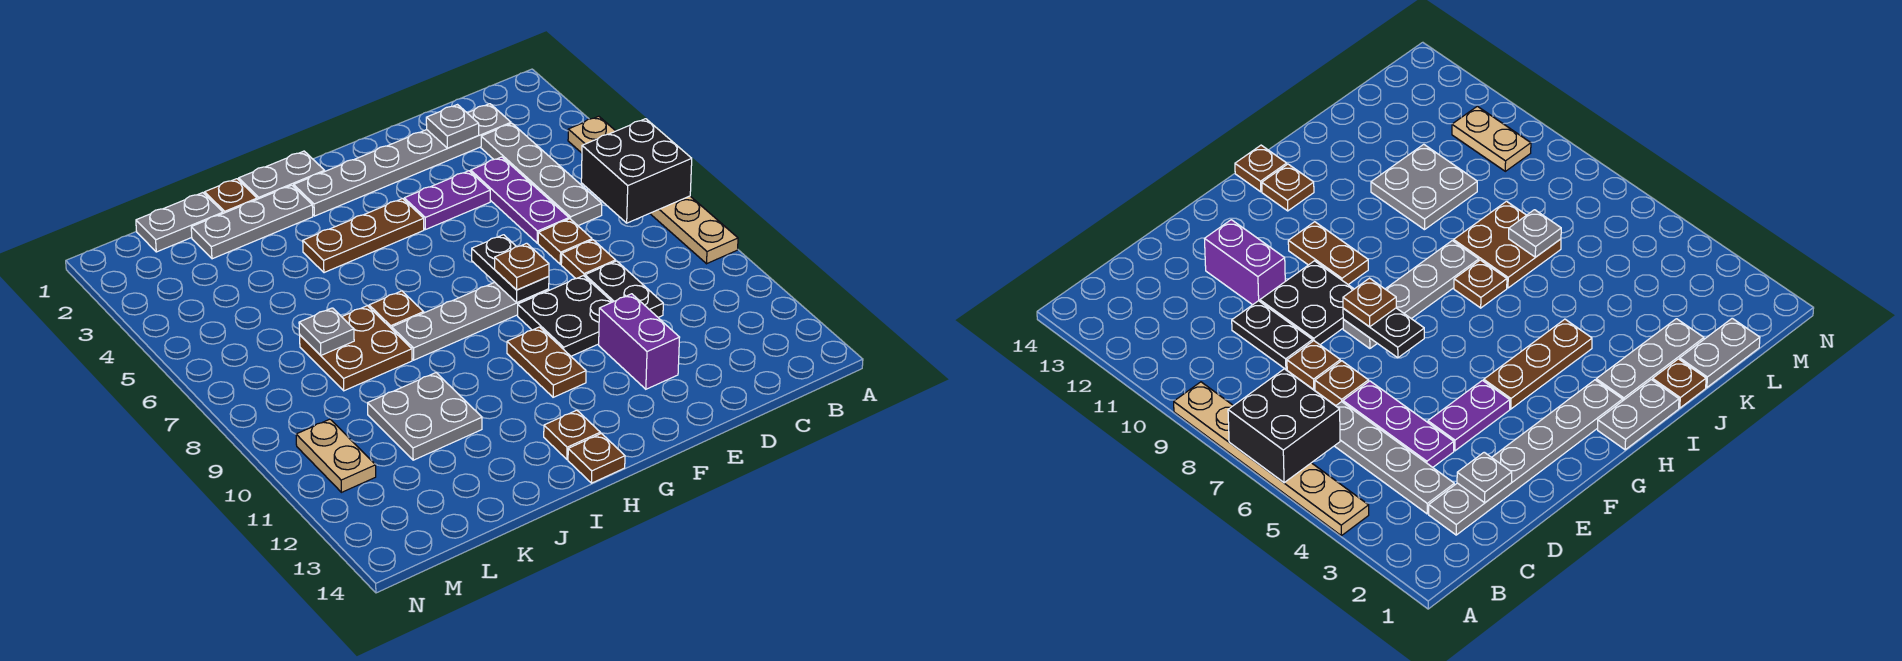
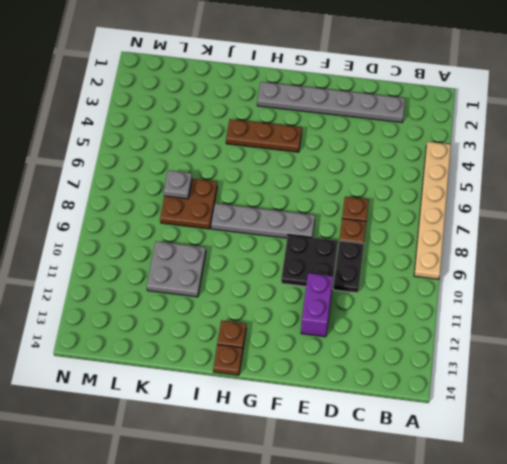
none -> grey 1x4 plate [481,123,602,226]
none -> purple 1x3 plate [471,157,569,243]
none -> purple 1x2 plate [404,171,490,230]

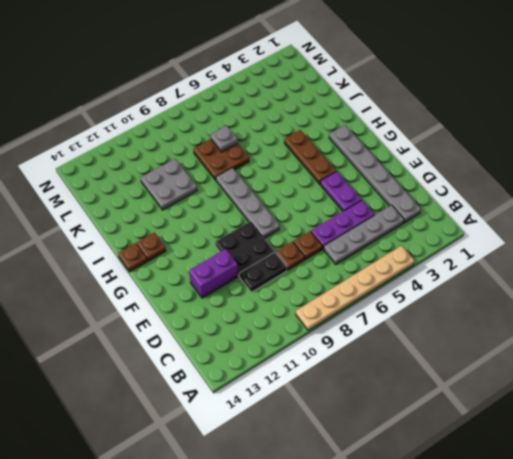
none -> brown 1x2 plate [507,327,586,397]
none -> grey 1x2 plate [239,151,325,199]
none -> grey 1x3 plate [191,185,313,259]

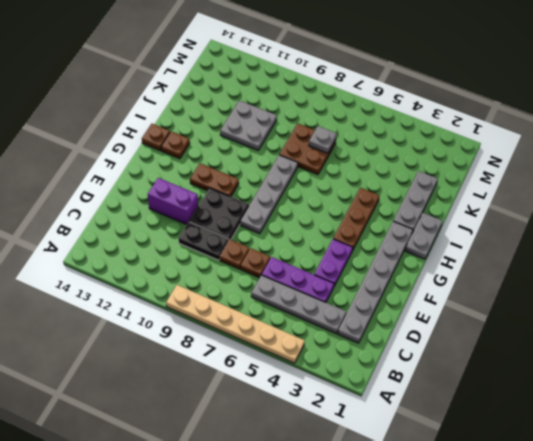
none -> brown 1x1 plate [369,291,424,329]
none -> brown 1x1 plate [205,179,257,213]
none -> grey 1x2 plate [136,193,223,252]

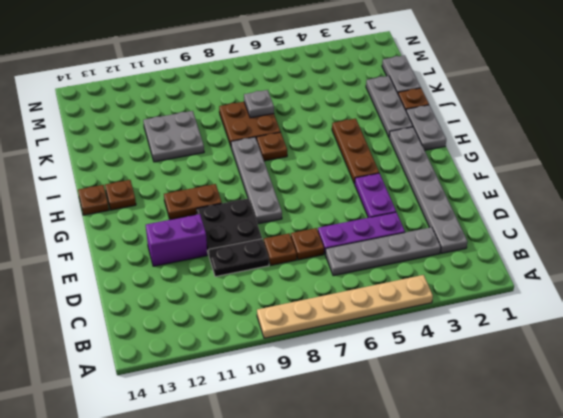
none -> tan 1x2 plate [296,419,376,492]
none -> black 2x2 brick [581,119,692,223]
none -> grey 1x1 plate [426,105,479,148]

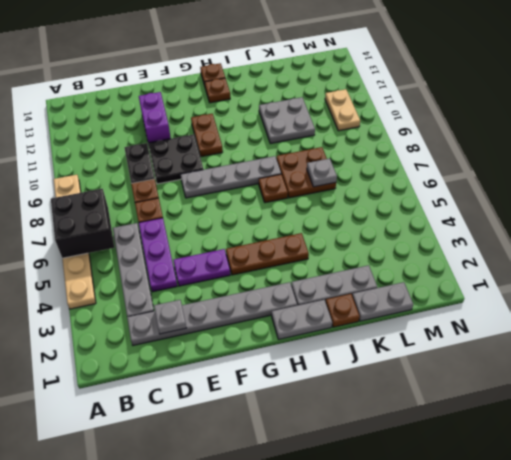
none -> black 1x2 plate [472,235,549,303]
none -> brown 1x1 plate [495,243,549,290]

